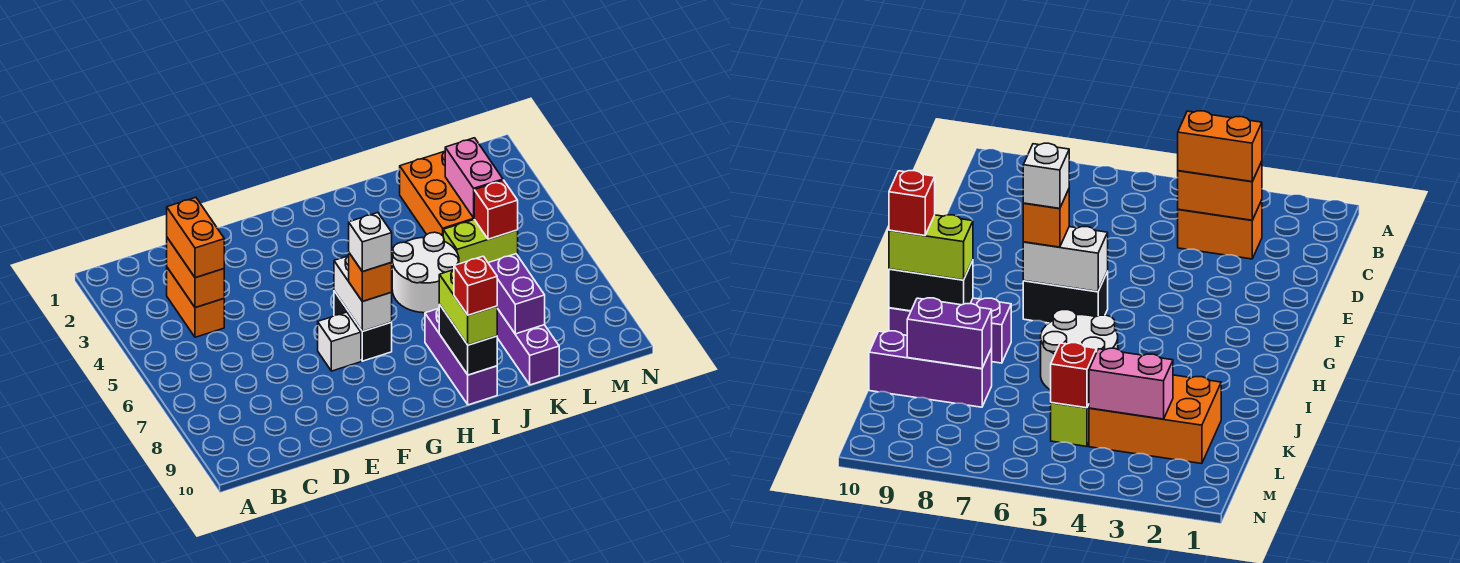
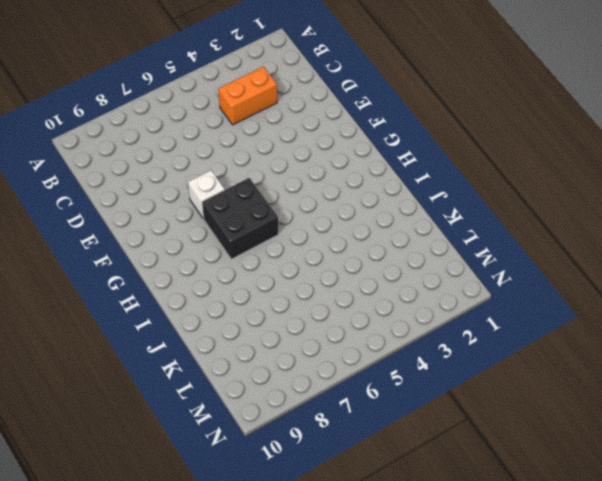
black 2x2 brick [202,178,278,259] -> black 1x2 brick [334,291,392,361]
none -> white 2x2 round brick [392,232,459,313]
none -> purple 1x3 brick [425,309,497,405]
none -> orange 2x3 brick [400,151,474,236]

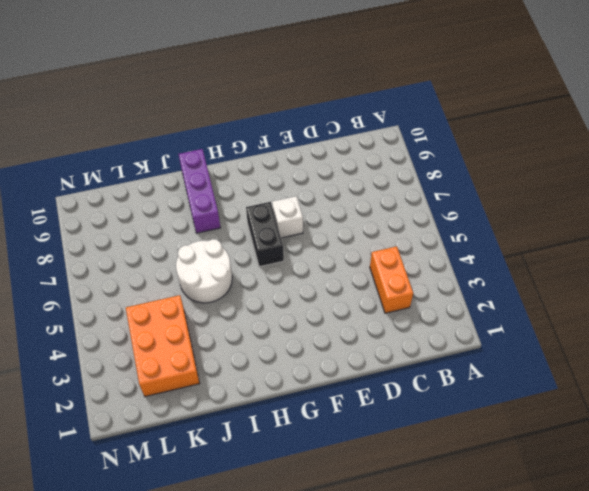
none -> lime 1x2 brick [443,220,518,264]
none -> purple 1x3 brick [497,309,559,385]
none -> orange 1x2 brick [167,238,224,308]

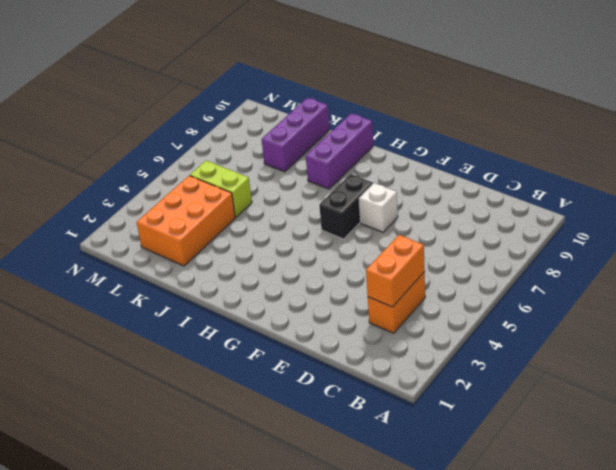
none -> white 2x2 round brick [392,232,459,313]
none -> white 1x2 brick [334,256,392,331]
none -> black 1x2 brick [439,305,497,375]

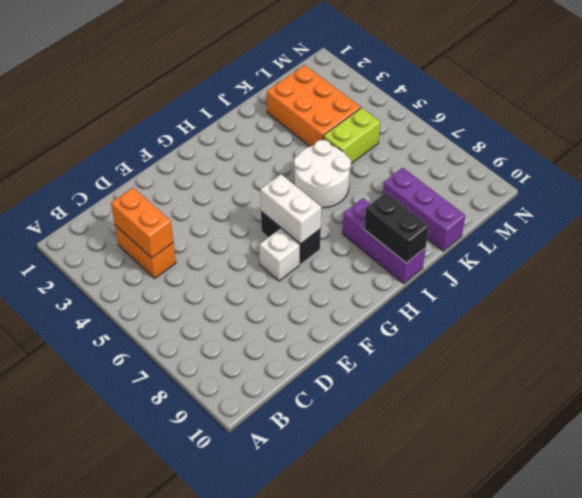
none -> purple 1x2 brick [489,254,545,334]
none -> pink 1x2 brick [445,138,503,218]
none -> red 1x1 brick [474,180,518,239]

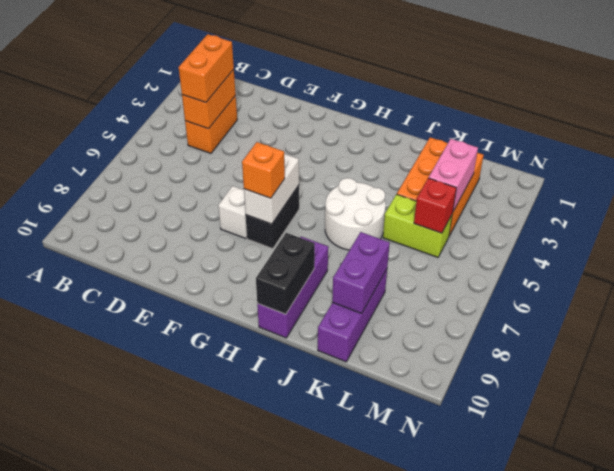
none -> lime 1x2 brick [439,270,497,345]
none -> white 1x1 brick [349,213,392,272]
none -> red 1x1 brick [454,256,497,315]

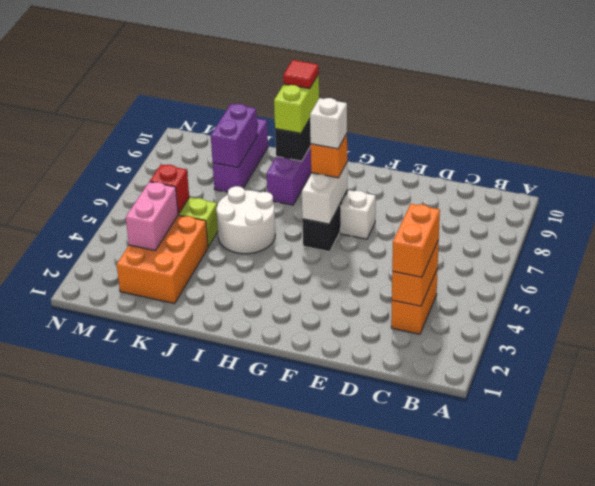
red 1x1 tile [283,60,319,89] -> red 1x1 brick [454,256,497,315]

